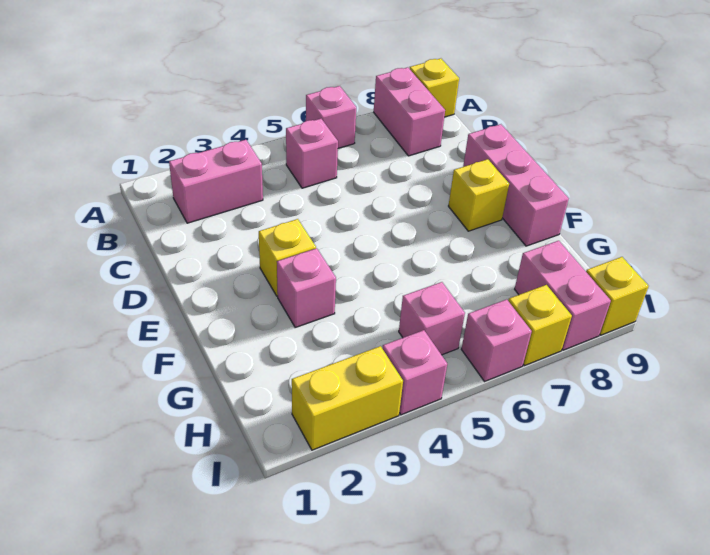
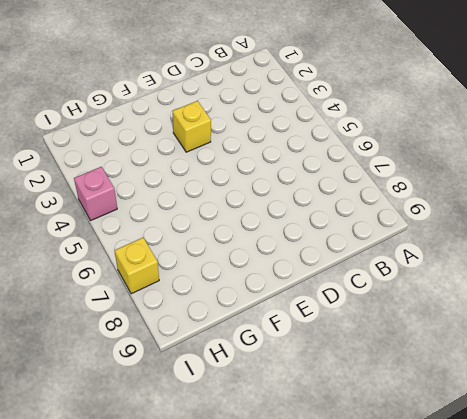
none -> pink 1x1 brick [306,86,356,148]
none -> pink 1x2 brick [374,67,445,156]
none -> yellow 1x1 brick [410,58,459,117]

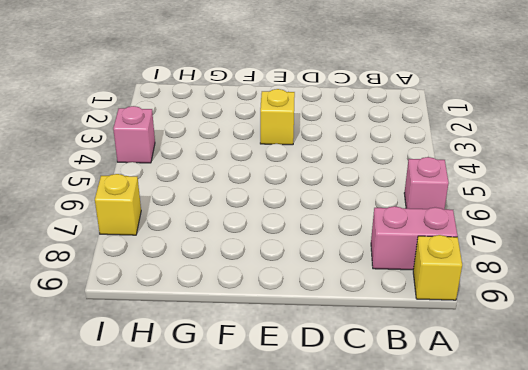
none -> pink 1x2 brick [169,140,263,223]
none -> pink 1x1 brick [286,119,338,188]
none -> pink 1x3 brick [463,124,569,246]

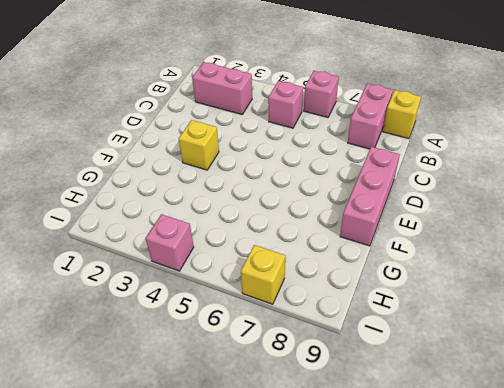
none -> yellow 1x1 brick [449,159,509,231]
none -> pink 1x1 brick [277,248,336,327]
none -> pink 1x1 brick [399,282,465,355]

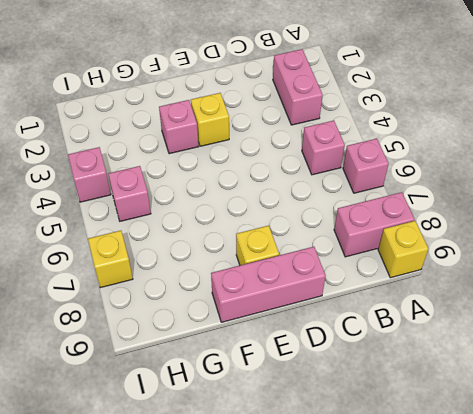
none -> pink 1x2 brick [515,241,611,350]
none -> yellow 1x2 brick [292,346,403,450]
none -> pink 1x1 brick [461,299,532,381]

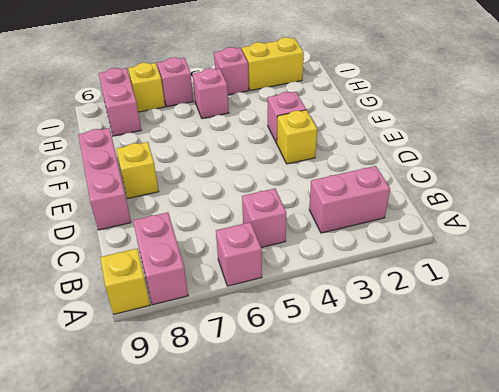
none -> yellow 1x1 brick [586,257,649,335]

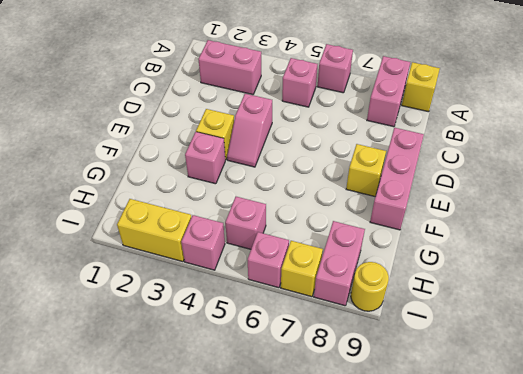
pink 1x2 slope [227,94,272,167] -> none
yellow 1x1 round brick [351,262,389,311] -> yellow 1x1 brick [586,257,649,335]

